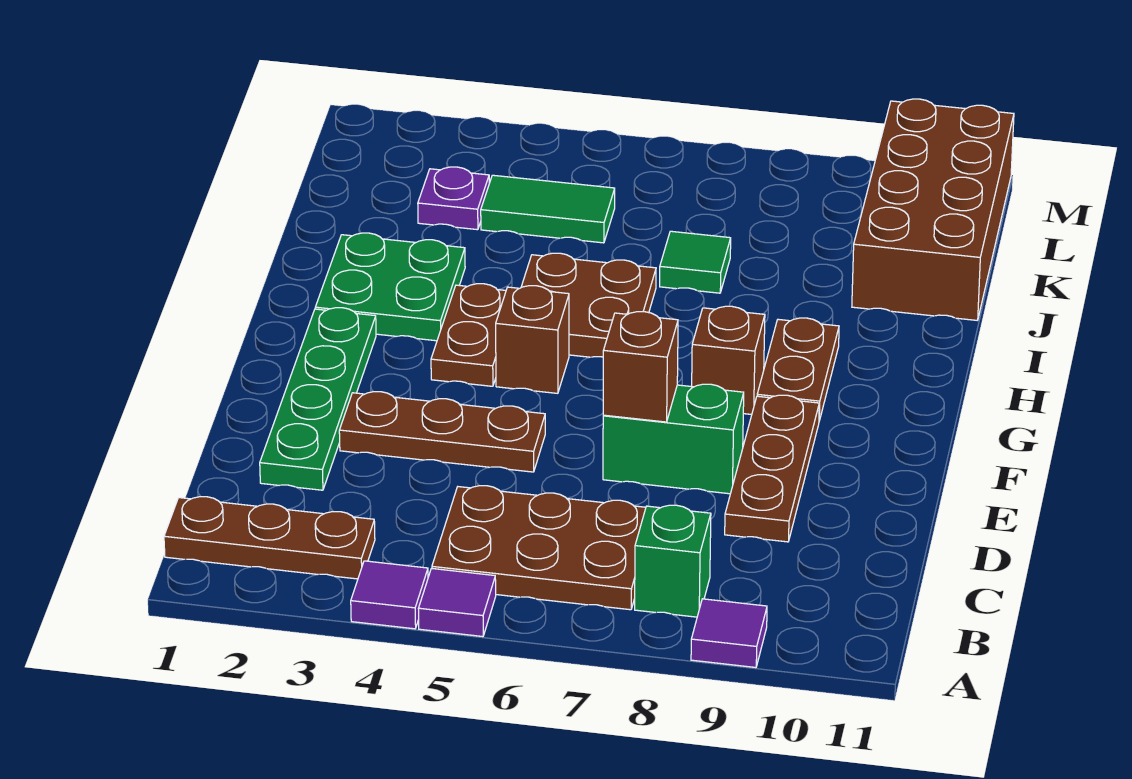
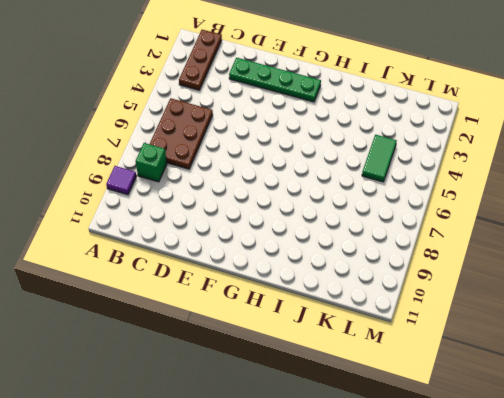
none -> purple 1x1 tile [351,561,428,629]
none -> purple 1x1 tile [418,568,496,637]
none -> brown 1x3 plate [725,395,819,542]

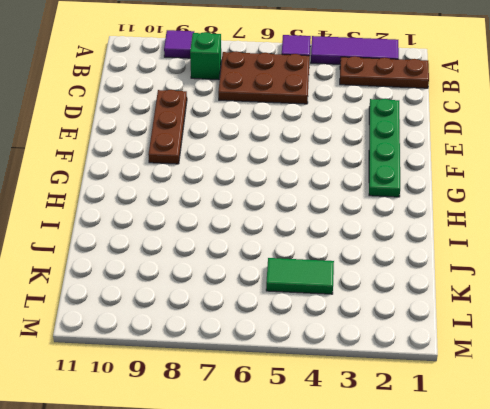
purple 1x3 tile [311,36,399,64] -> purple 1x1 tile [351,561,428,629]
none -> brown 1x3 plate [339,392,545,472]
none -> green 1x2 brick [603,384,744,494]
none -> brown 1x2 plate [431,284,506,386]

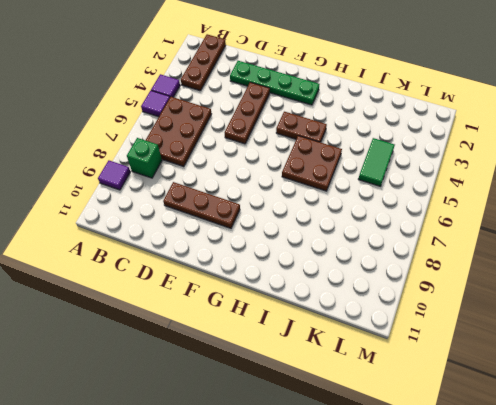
none -> green 1x2 brick [603,384,744,494]
none -> brown 1x1 brick [496,286,569,393]
none -> brown 1x1 brick [692,306,765,415]

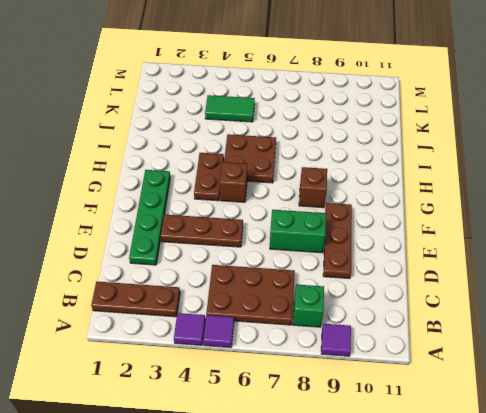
none -> brown 1x2 plate [757,318,839,421]
none -> green 2x2 plate [315,233,465,341]
none -> green 1x1 tile [660,231,731,293]

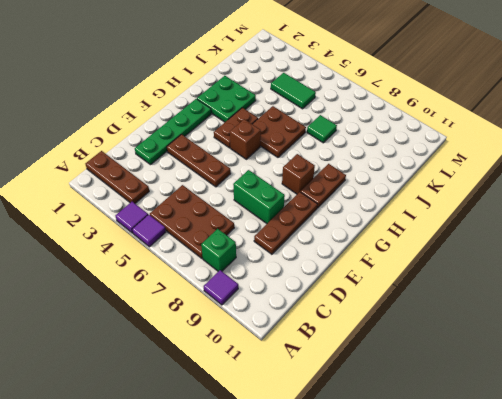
none -> brown 2x4 brick [852,99,1014,320]
none -> purple 1x1 plate [418,167,489,230]
none -> brown 1x1 brick [603,312,678,422]

